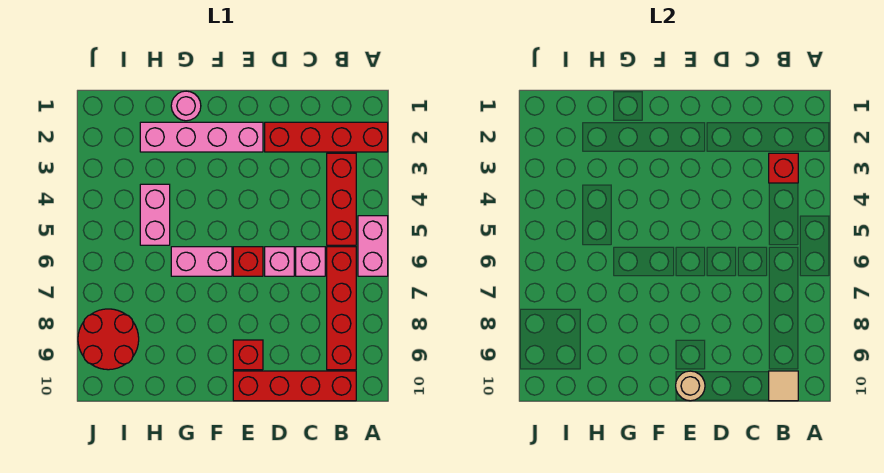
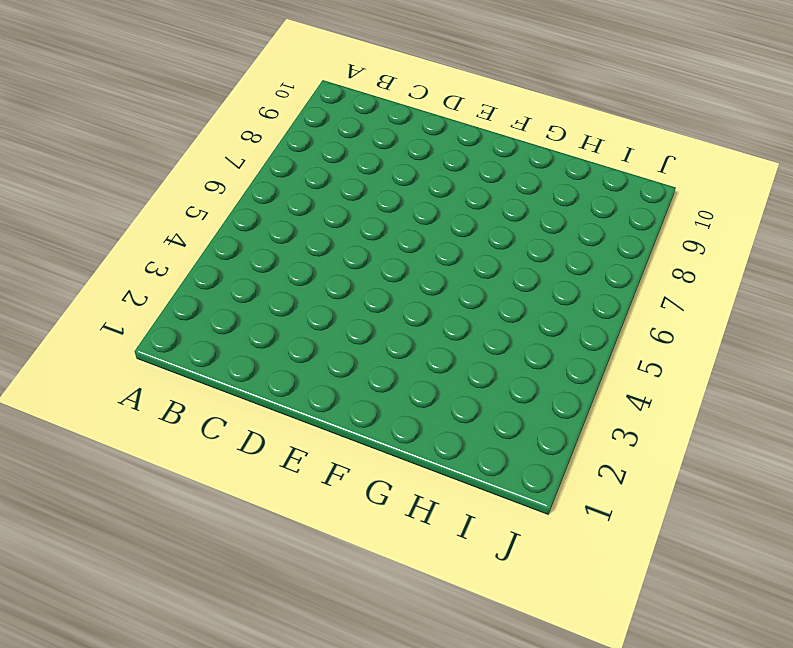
none -> red 1x4 brick [265,122,388,152]
none -> pink 1x2 brick [358,216,388,276]
none -> red 1x3 brick [327,153,356,245]

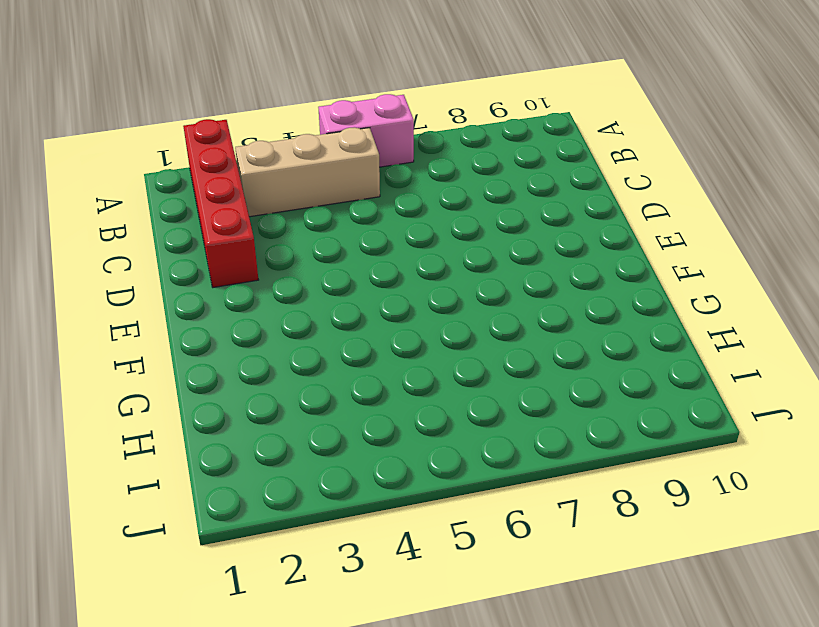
tan 1x3 brick [235,127,380,217] -> red 1x3 brick [327,153,356,245]
none -> red 1x4 brick [327,247,356,370]
none -> red 1x4 brick [233,371,356,401]
none -> pink 1x1 brick [296,247,325,276]

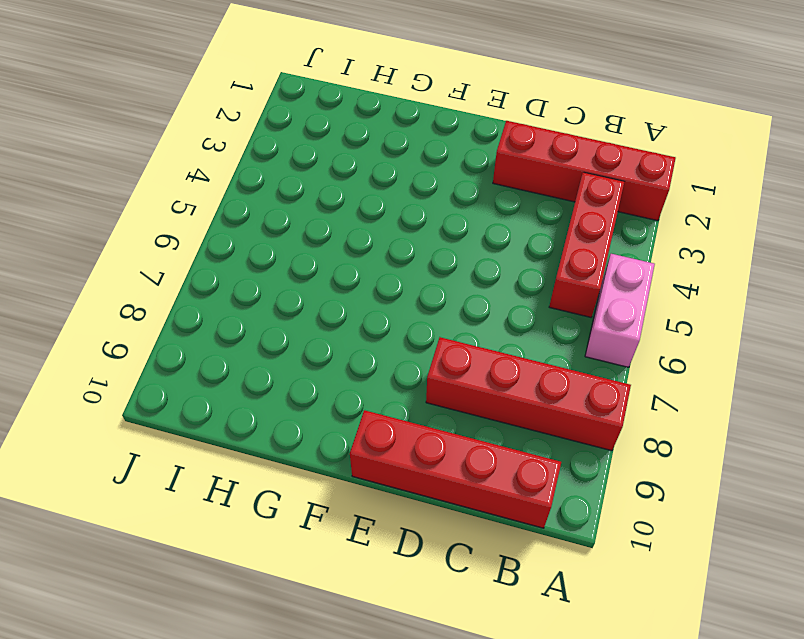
red 1x4 brick [426,337,631,451] -> red 1x4 brick turned to [327,247,356,370]
none -> pink 1x1 brick [296,247,325,276]
none -> pink 1x1 brick [265,247,294,276]
none -> pink 1x4 brick [140,122,263,152]

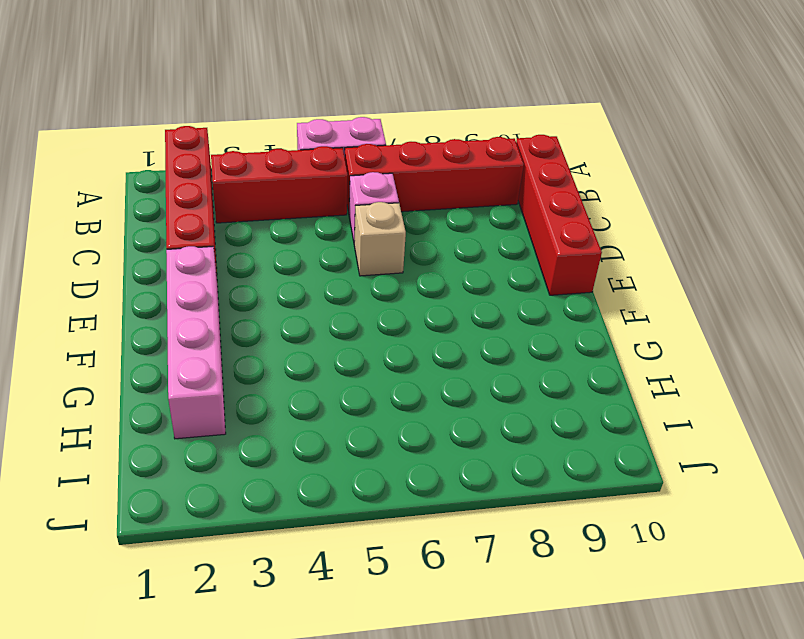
tan 1x1 brick [354,202,406,276] -> pink 1x1 brick [265,247,294,276]
none -> red 1x1 brick [233,247,263,276]
none -> red 1x1 brick [233,340,263,370]
none -> pink 1x2 brick [171,247,232,276]

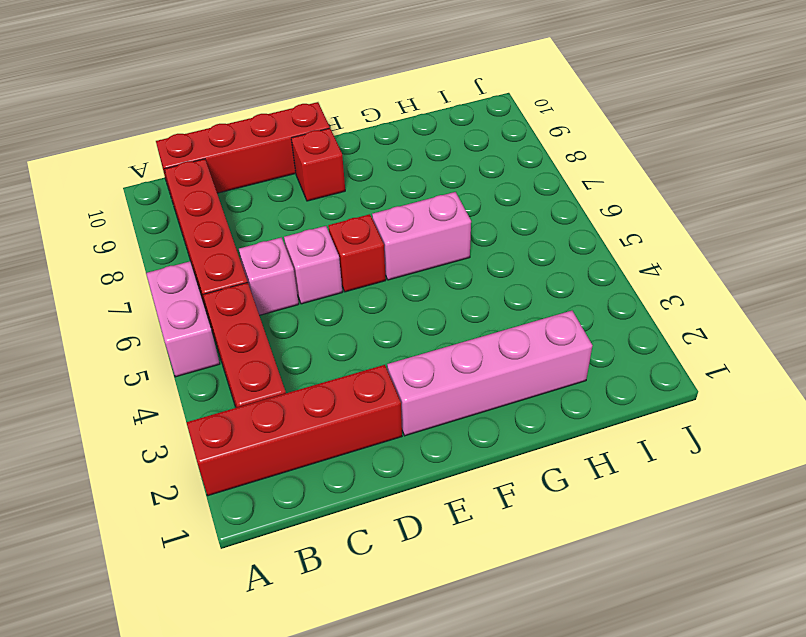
none -> pink 1x1 round brick [171,91,201,121]
none -> pink 1x2 brick [140,184,170,245]
none -> red 2x2 round brick [78,309,139,370]

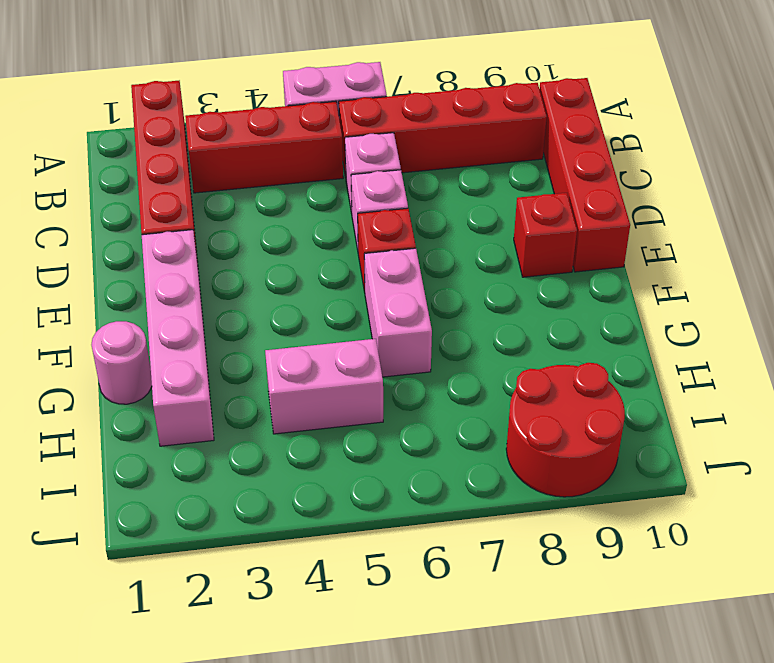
none -> red 1x1 brick [769,153,798,183]
none -> tan 1x1 tile [769,371,798,401]
none -> tan 1x1 round brick [676,371,705,401]

